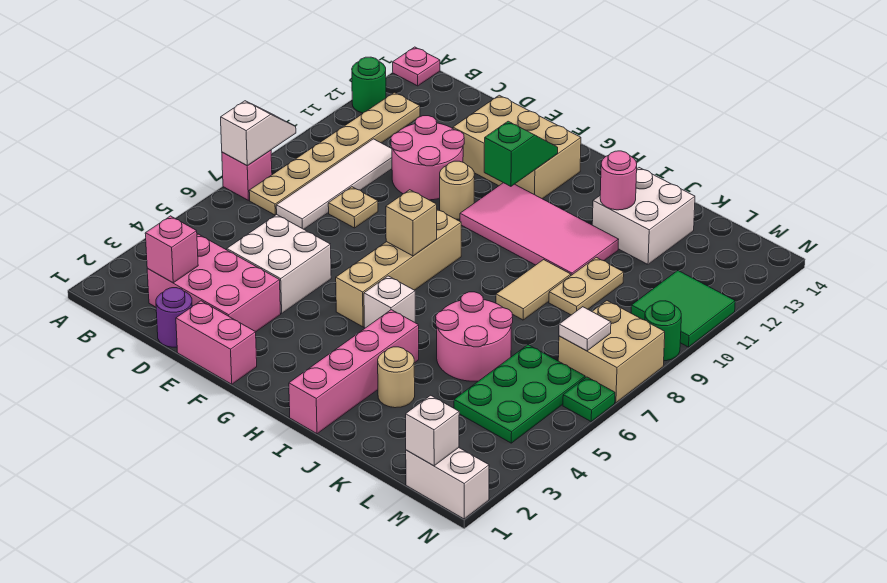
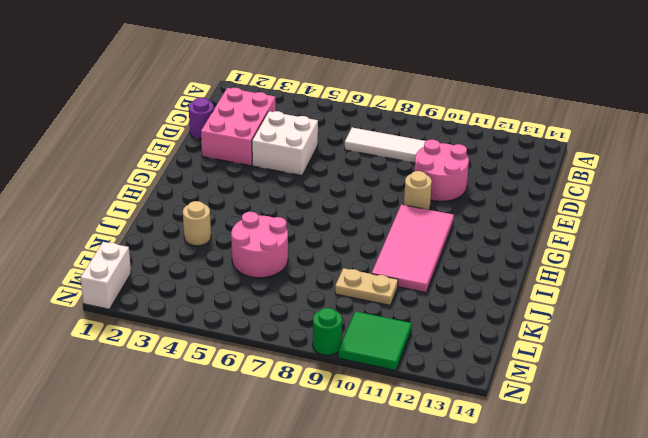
none -> pink 1x1 brick [222,150,272,200]
none -> green 1x1 round brick [352,57,386,113]
none -> pink 1x1 plate [393,47,440,86]
none -> tan 1x6 plate [249,92,420,215]

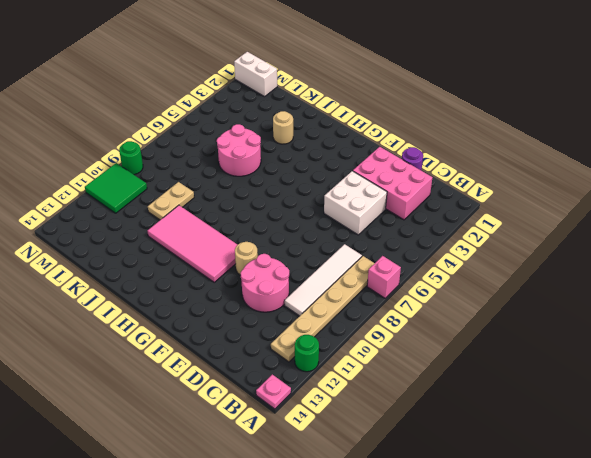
none -> tan 1x1 plate [328,187,378,228]
none -> pink 1x2 brick [176,301,257,384]
none -> tan 2x3 brick [453,95,581,199]
none -> tan 1x4 brick [336,209,461,327]

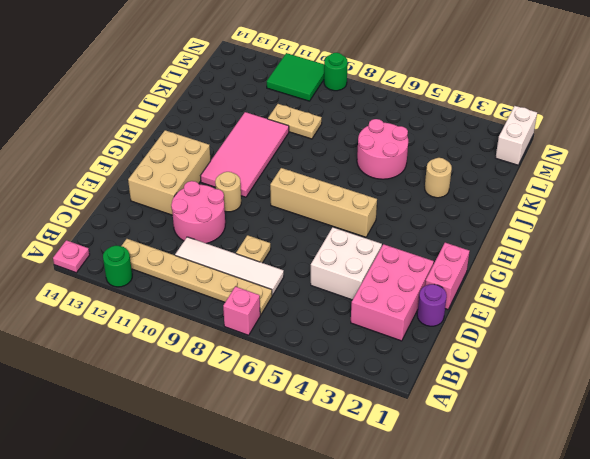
none -> white 1x1 brick [364,276,415,328]
none -> pink 1x4 brick [289,310,419,434]
none -> tan 1x2 tile [496,260,571,320]
none -> white 2x2 brick [592,168,695,264]

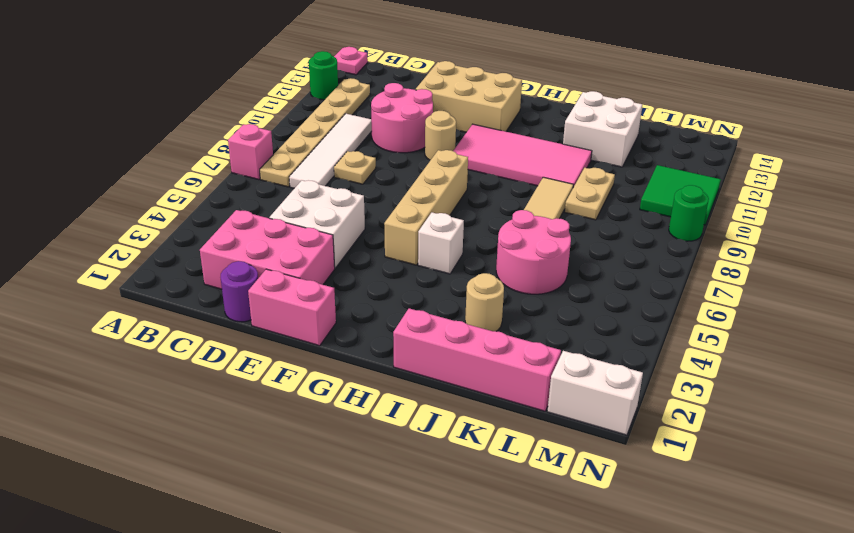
pink 1x4 brick [393,308,561,411] -> pink 1x4 brick turned to [289,310,419,434]
none -> green 2x3 plate [454,345,585,443]
none -> tan 2x2 brick [558,301,665,403]
none -> green 1x1 plate [563,377,615,421]
none -> white 1x2 slope [221,101,296,166]

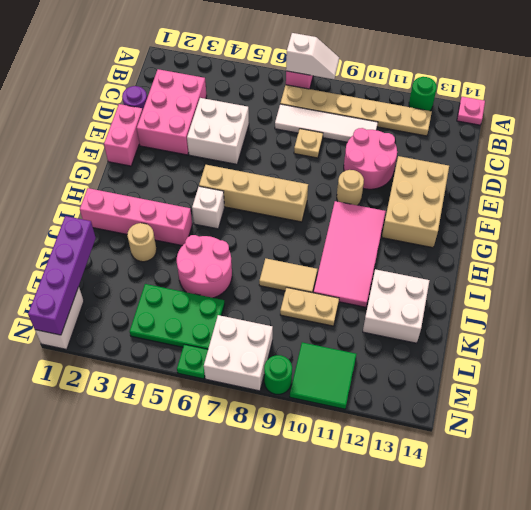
purple 1x4 brick [28,216,96,335] -> white 1x1 brick [406,395,459,466]
white 2x2 brick [204,315,273,391] -> tan 2x2 brick [558,301,665,403]
none -> pink 1x1 brick [145,216,198,283]
none -> tan 1x1 brick [386,190,437,256]
none -> green 1x2 slope [484,121,558,186]
none -> pink 1x1 round brick [600,151,637,210]

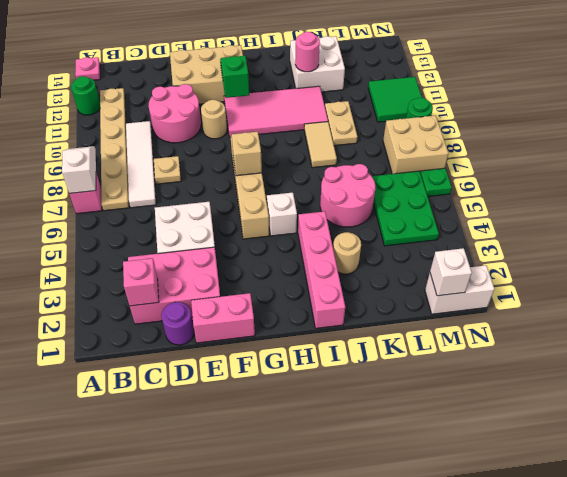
none -> white 1x1 tile [559,307,611,351]

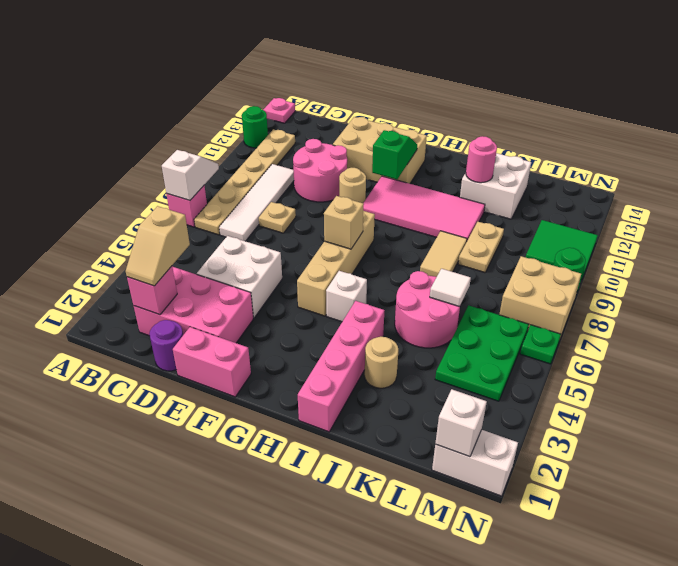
tan 1x2 slope [126,206,190,286] -> none
white 1x1 tile [430,269,471,306] -> white 1x1 tile moved to [559,307,611,351]

